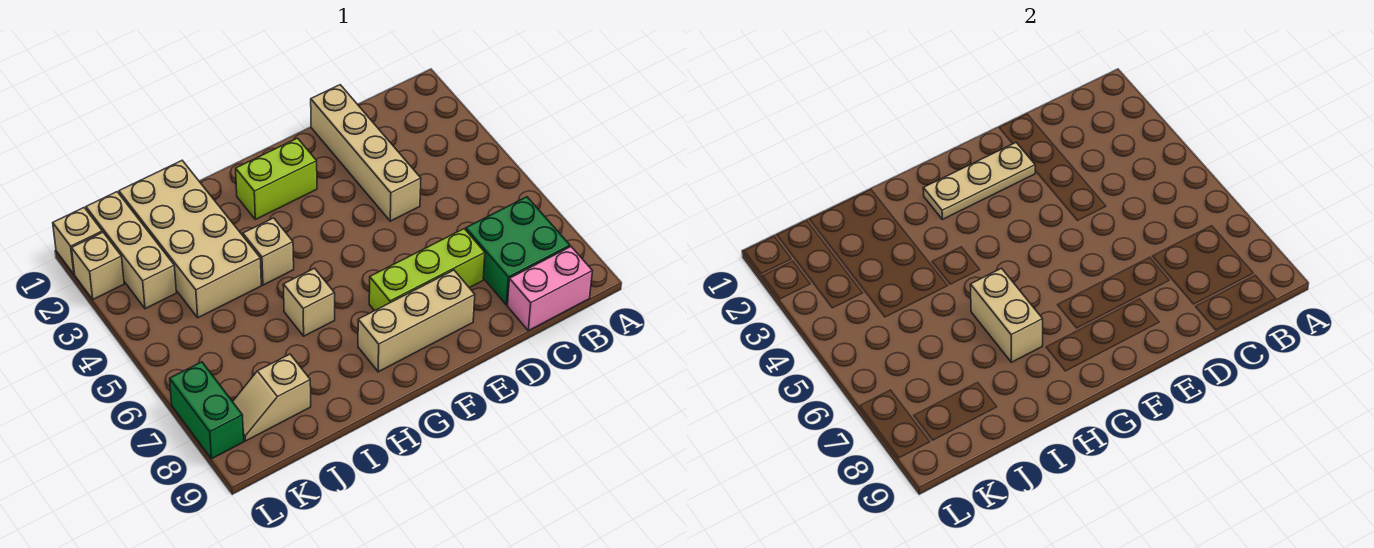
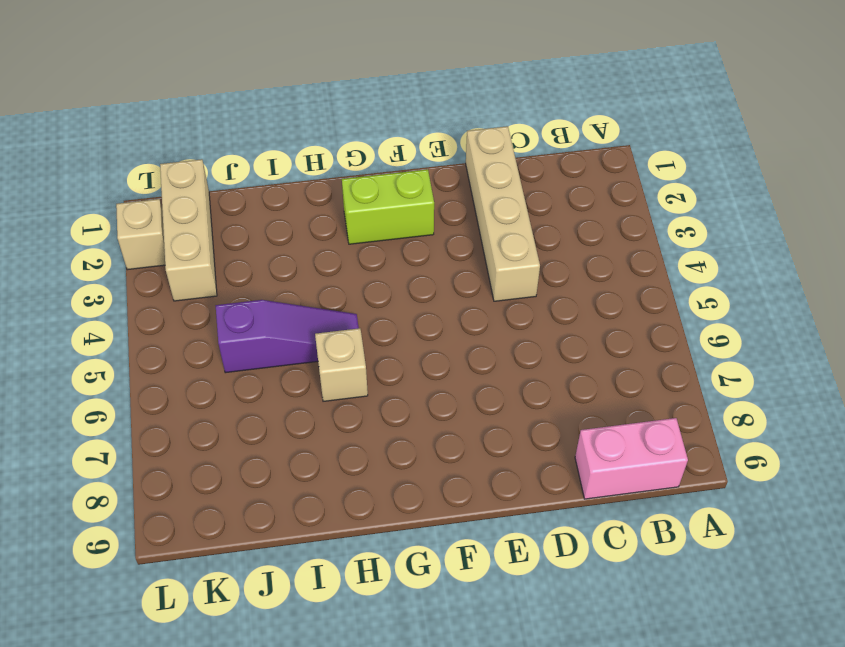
purple 1x3 slope [216,300,359,373] -> none
none -> green 2x2 brick [466,197,570,305]
none -> lime 1x3 brick [369,229,485,311]
none -> tan 1x3 brick [358,270,475,372]

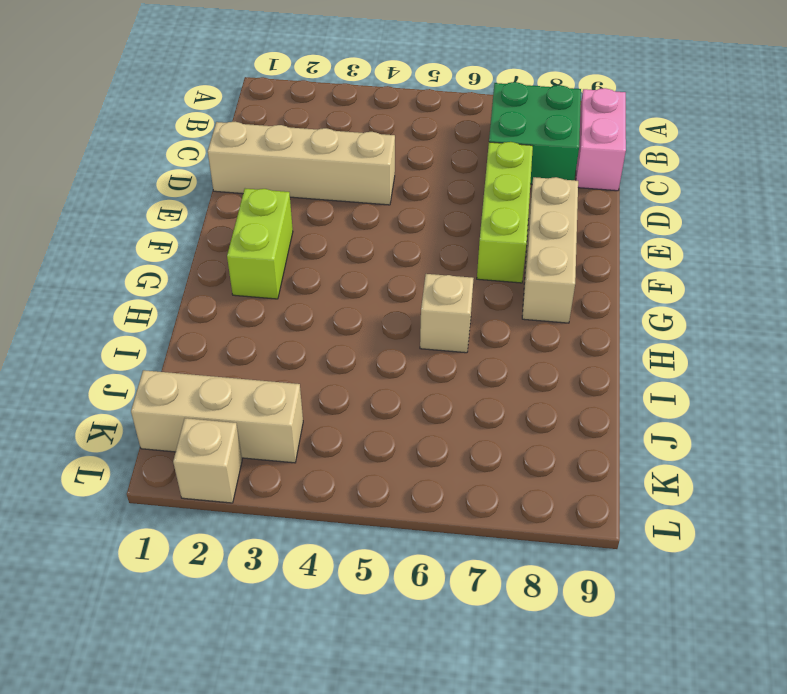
none -> tan 1x1 brick [243,218,294,285]
none -> tan 2x4 brick [119,161,261,318]
none -> tan 1x2 slope [233,354,311,441]

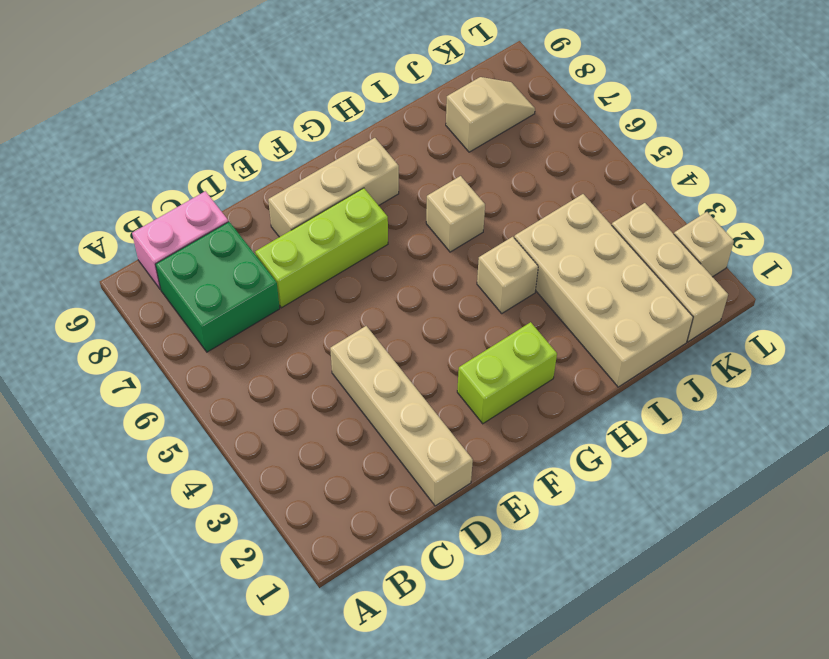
none -> tan 1x1 brick [53,208,102,274]
none -> green 1x2 brick [170,362,244,459]
none -> tan 1x3 plate [923,143,1035,220]

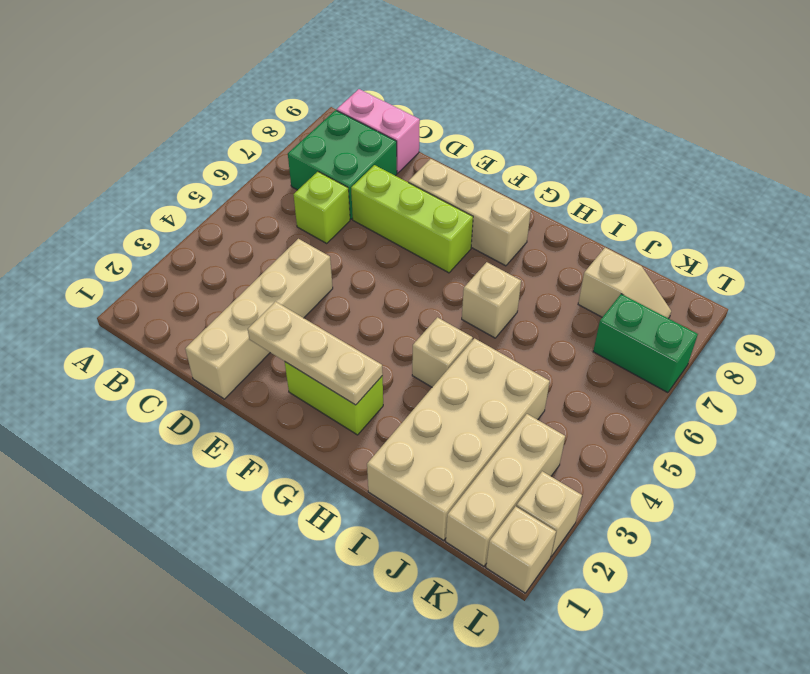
lime 1x1 brick [294,172,350,244] -> none
green 1x2 brick [593,294,698,393] -> green 1x2 brick turned to [170,362,244,459]
none -> tan 1x2 brick [970,268,1043,362]

